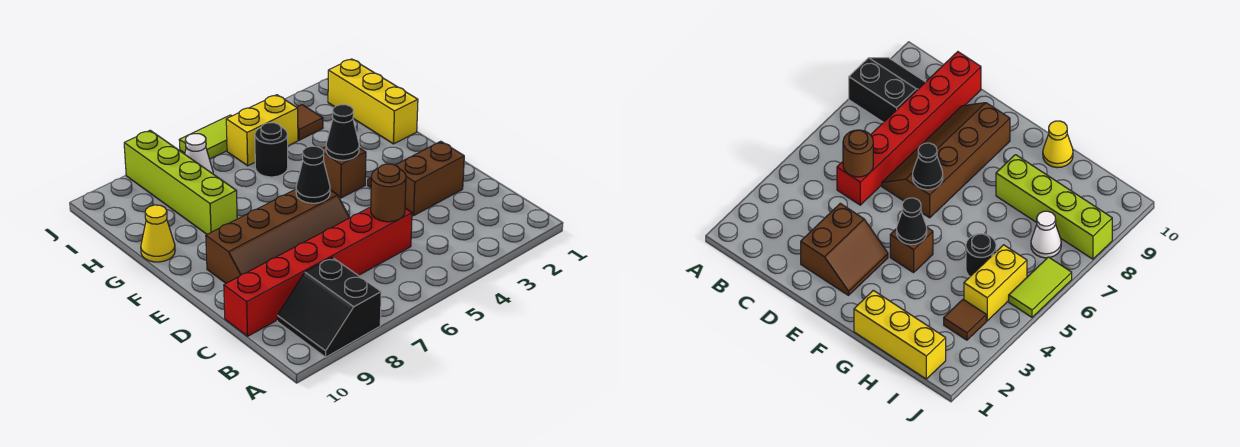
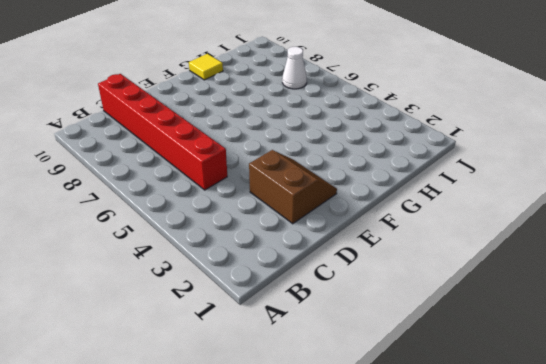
yellow 1x1 tile [189,54,223,80] -> yellow 1x1 cone [141,205,175,262]
none -> black 2x2 slope [277,258,381,357]
none -> brown 2x4 slope [206,189,350,283]
none -> brown 1x1 brick [322,147,366,198]

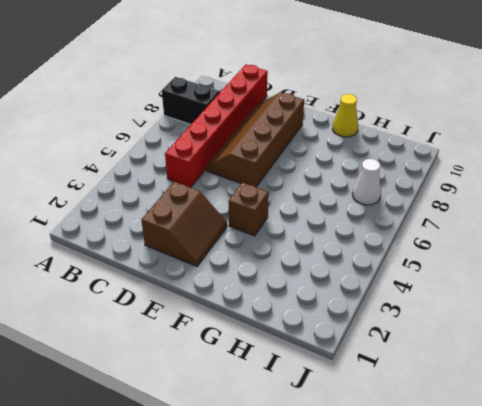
none -> yellow 1x3 brick [328,59,418,144]
none -> lime 1x4 brick [124,130,237,234]
none -> black 1x1 round brick [255,123,288,177]

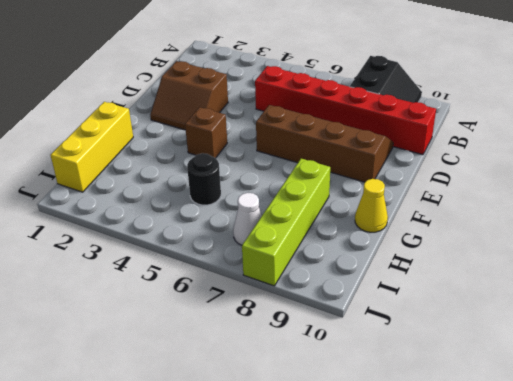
none -> brown 1x1 tile [297,105,323,140]
none -> yellow 1x2 brick [226,95,298,166]
none -> lime 1x2 tile [179,115,231,159]

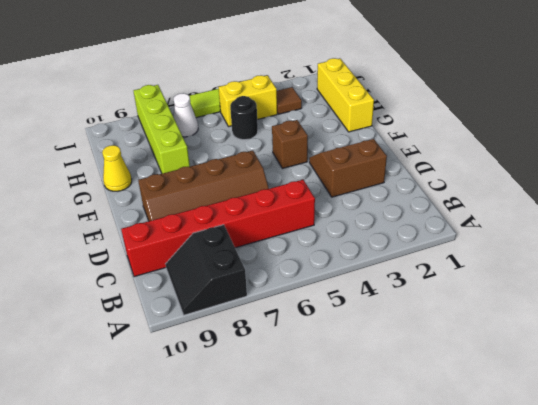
none -> brown 1x1 round brick [371,164,406,222]
none -> black 1x1 cone [296,146,330,203]
none -> black 1x1 cone [326,105,359,160]

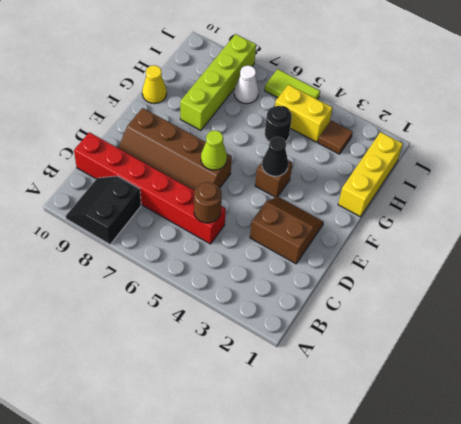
lime 1x1 cone [201,130,227,170] -> black 1x1 cone [296,146,330,203]

